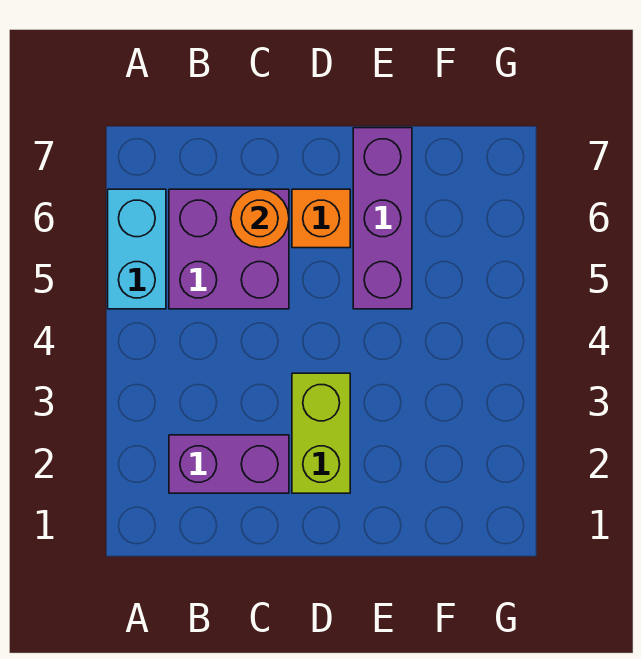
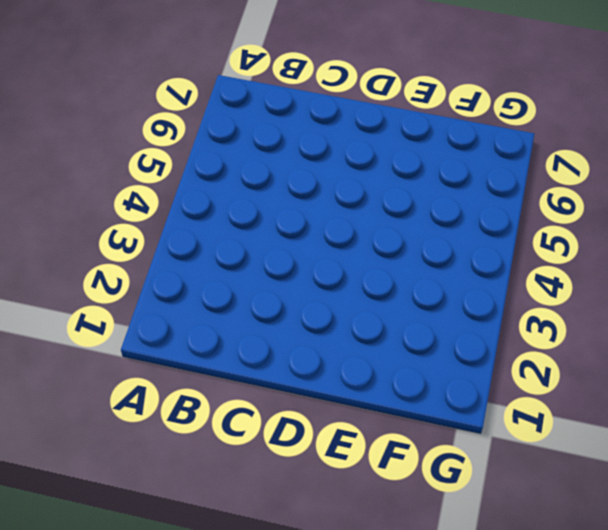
none -> cyan 1x2 brick [108,189,166,309]
none -> purple 1x2 brick [169,435,289,493]

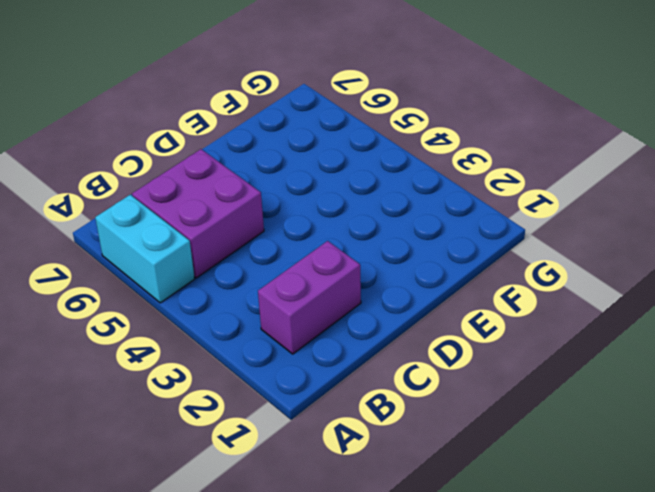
none -> lime 1x2 brick [292,373,350,493]
none -> orange 1x1 brick [292,189,350,248]

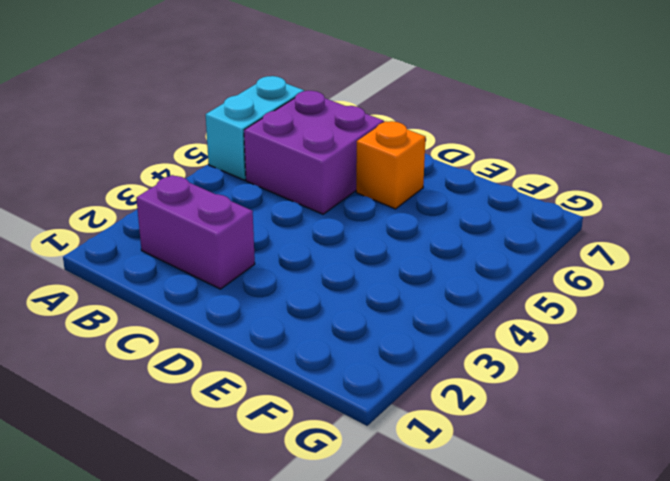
none -> lime 1x2 brick [292,373,350,493]
none -> purple 1x3 brick [353,128,412,309]

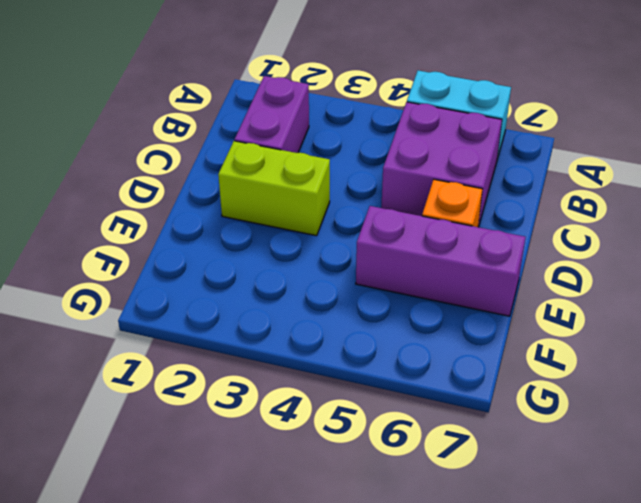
none -> orange 1x1 round brick [231,189,289,248]

